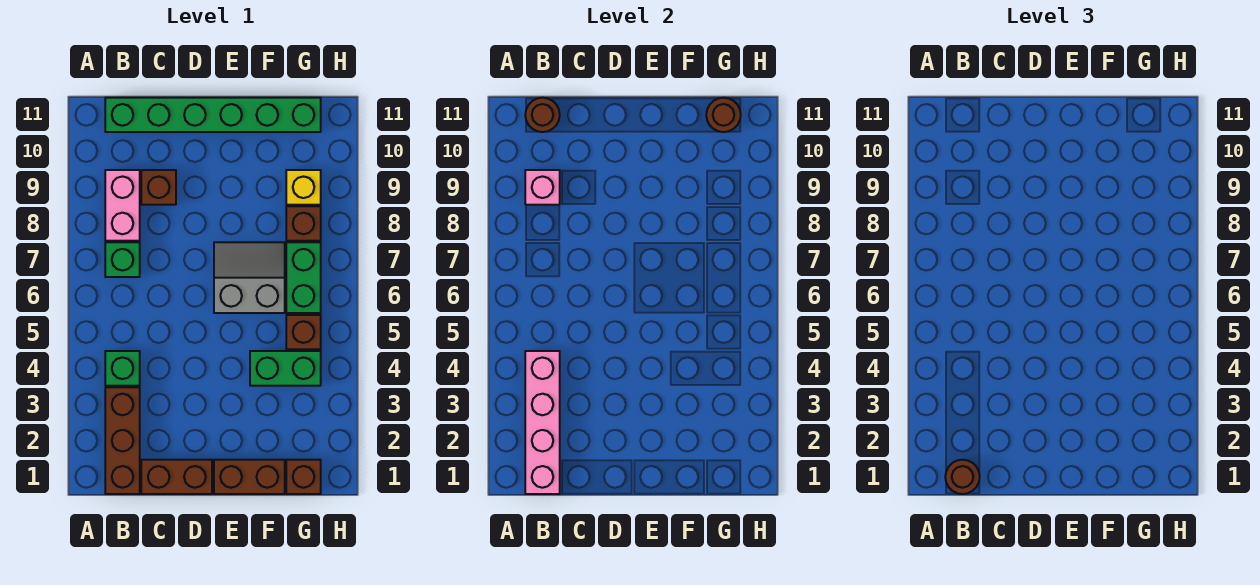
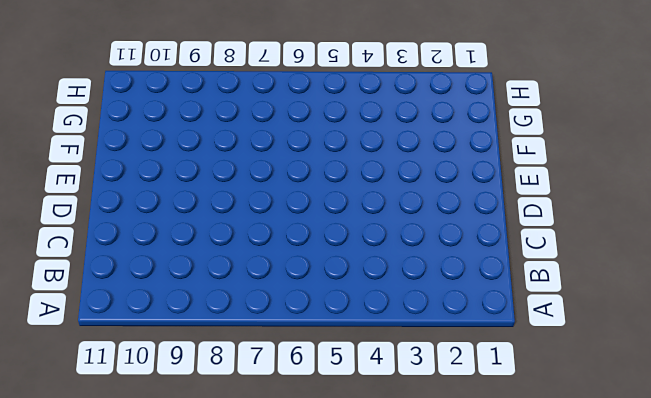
none -> brown 1x3 brick [105,387,140,494]
none -> green 1x1 brick [105,351,140,386]
none -> green 1x1 brick [105,242,140,277]

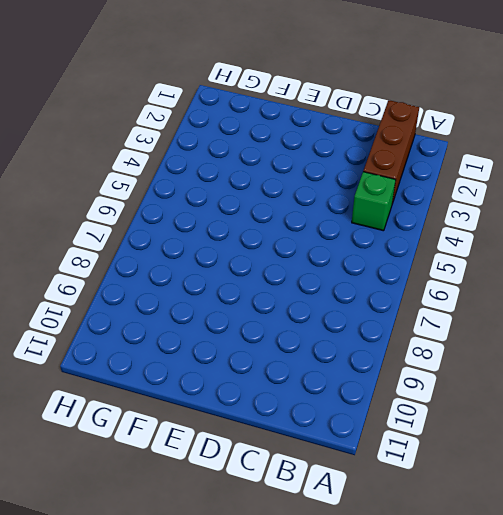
none -> green 1x1 brick [105,242,140,277]
none -> pink 1x2 brick [105,170,140,241]
none -> green 1x6 brick [105,98,321,132]

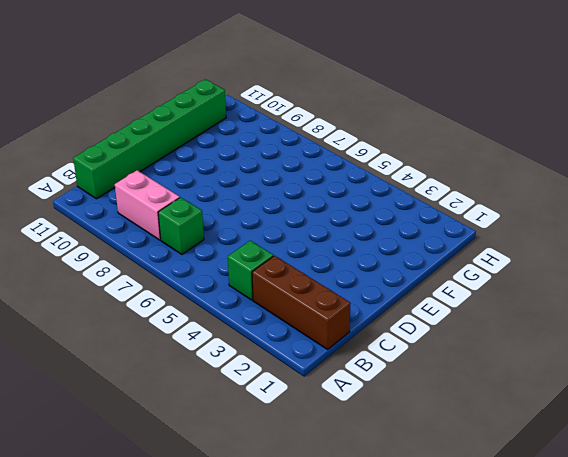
none -> brown 1x2 brick [141,460,212,494]
none -> brown 1x1 brick [141,170,176,205]
none -> brown 1x2 brick [214,460,285,494]

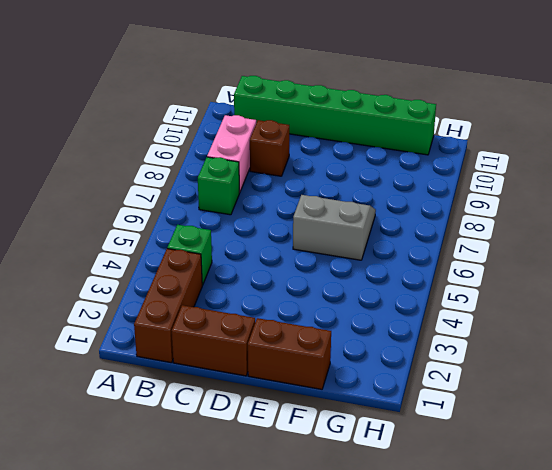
none -> green 1x2 brick [250,351,321,386]
none -> brown 1x1 brick [286,460,321,494]
none -> brown 1x1 brick [286,315,321,349]

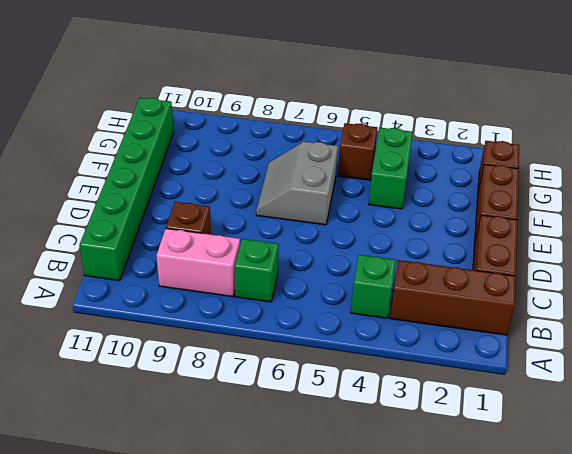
none -> green 1x2 brick [286,242,321,313]
none -> brown 1x1 brick [286,206,321,241]
none -> yellow 1x1 brick [286,170,321,205]

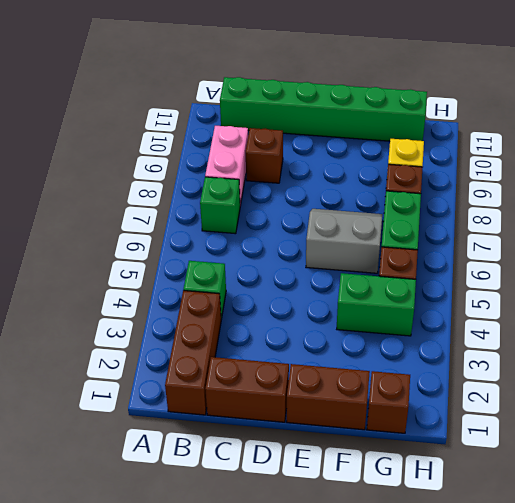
none -> pink 1x4 brick [525,351,560,494]
none -> pink 1x1 brick [525,170,560,205]
none -> brown 1x1 round brick [525,98,560,132]

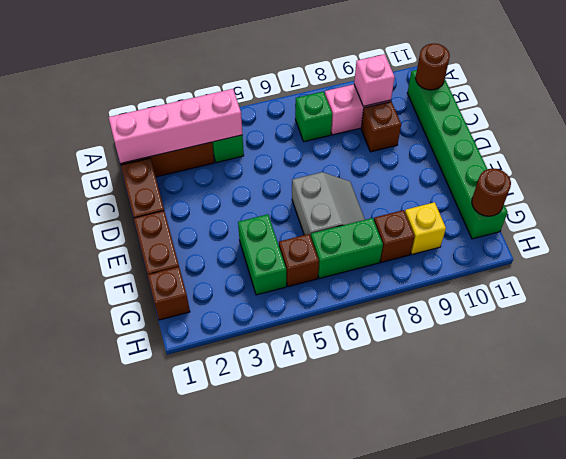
none -> brown 1x1 round brick [945,460,980,494]

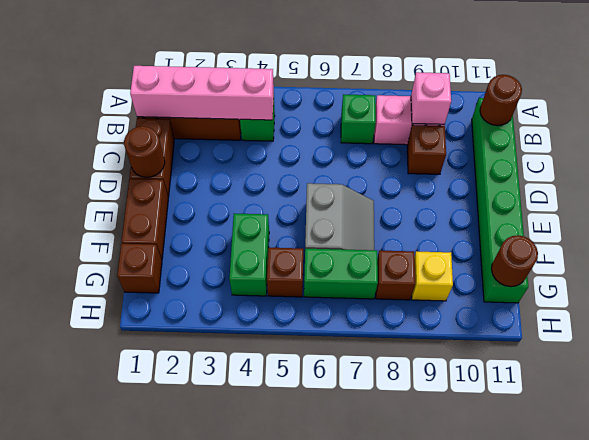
brown 1x1 round brick [124,126,165,178] -> brown 1x1 round brick moved to [945,460,980,494]

